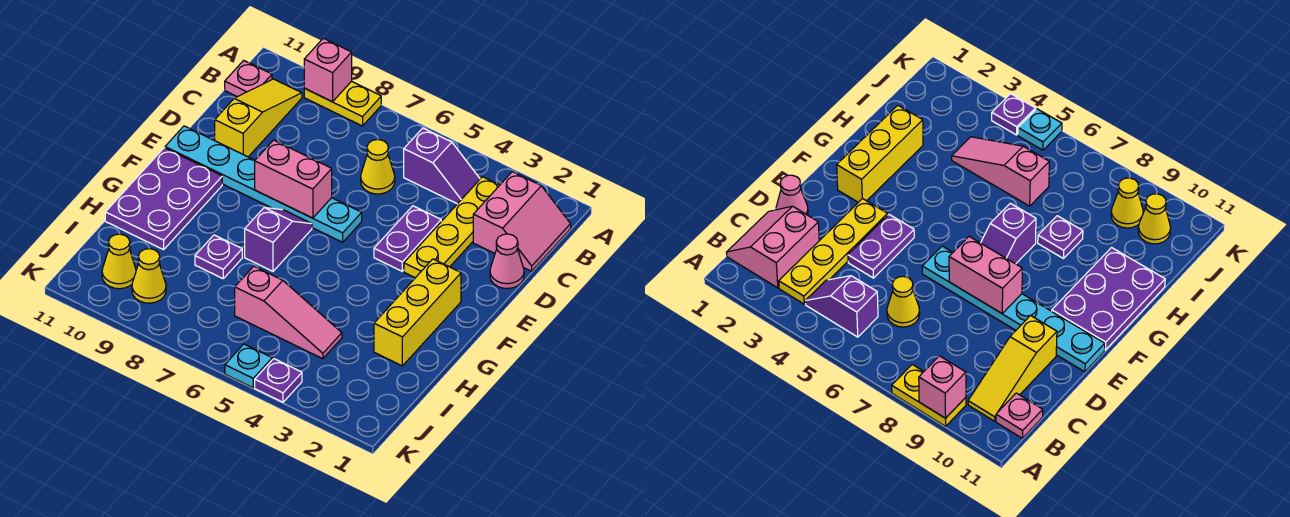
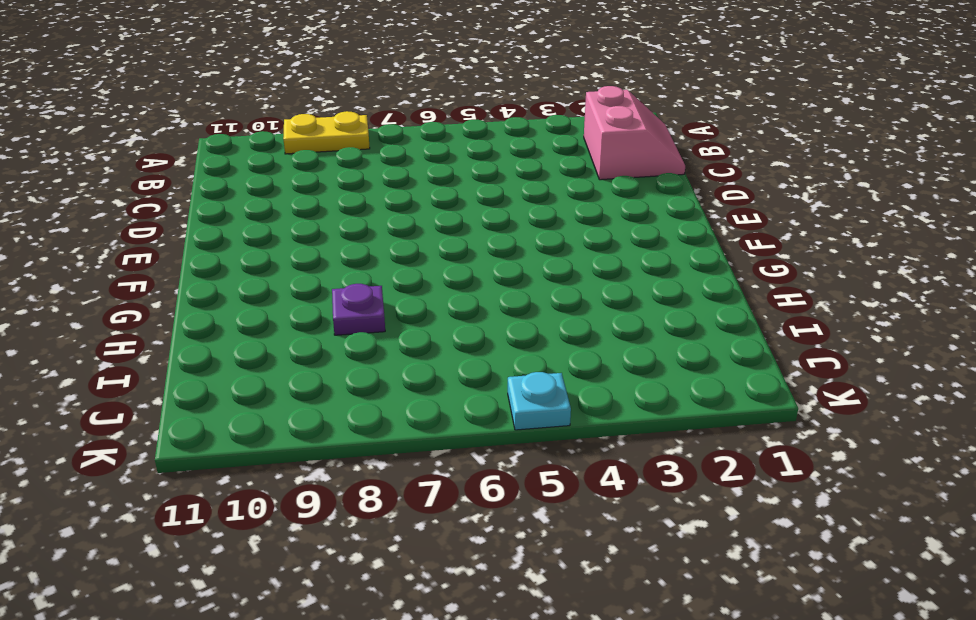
none -> yellow 1x4 plate [404,177,500,278]
none -> purple 1x2 slope [404,128,480,204]
none -> yellow 1x3 slope [215,79,302,157]

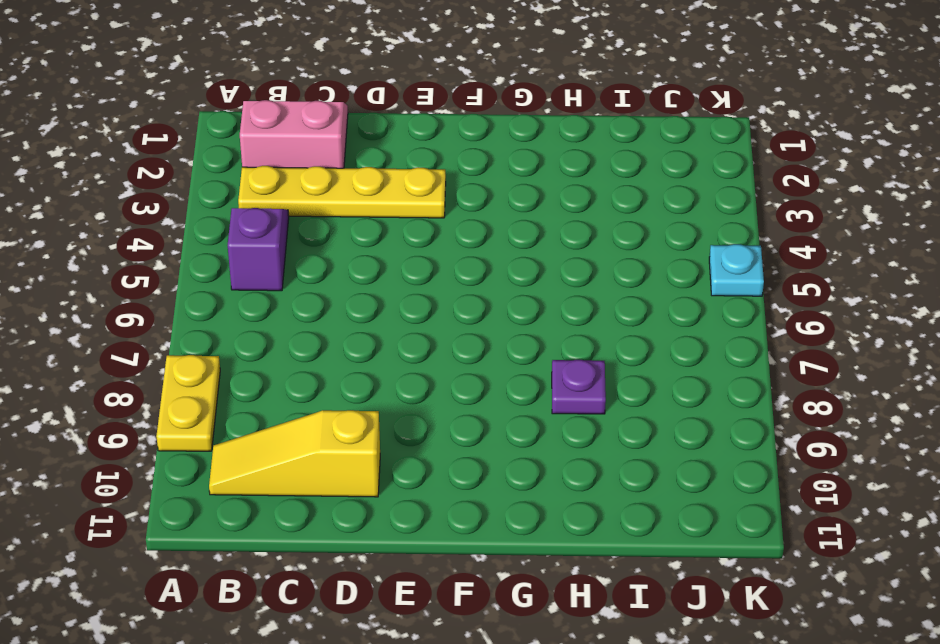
none -> pink 1x1 plate [225,60,272,97]
none -> yellow 1x1 cone [361,140,395,194]
none -> pink 1x1 cone [490,234,524,289]

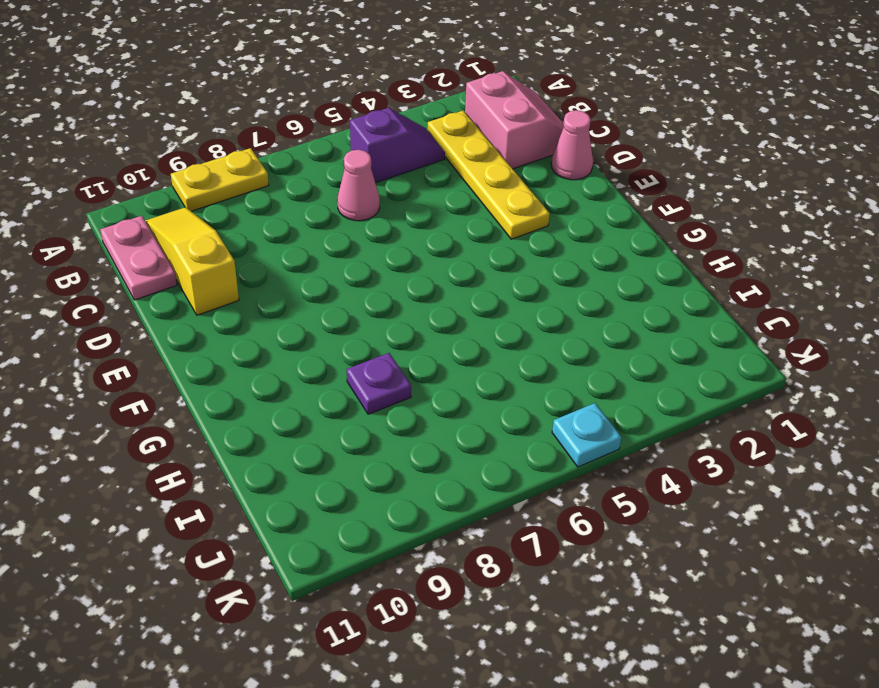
pink 1x2 plate [100,216,177,300] -> pink 1x1 plate [225,60,272,97]
pink 1x1 cone [337,150,380,221] -> yellow 1x1 cone [361,140,395,194]
none -> purple 1x2 plate [374,206,441,271]
none -> cyan 1x6 plate [165,126,362,242]
none -> yellow 1x3 brick [374,259,461,366]

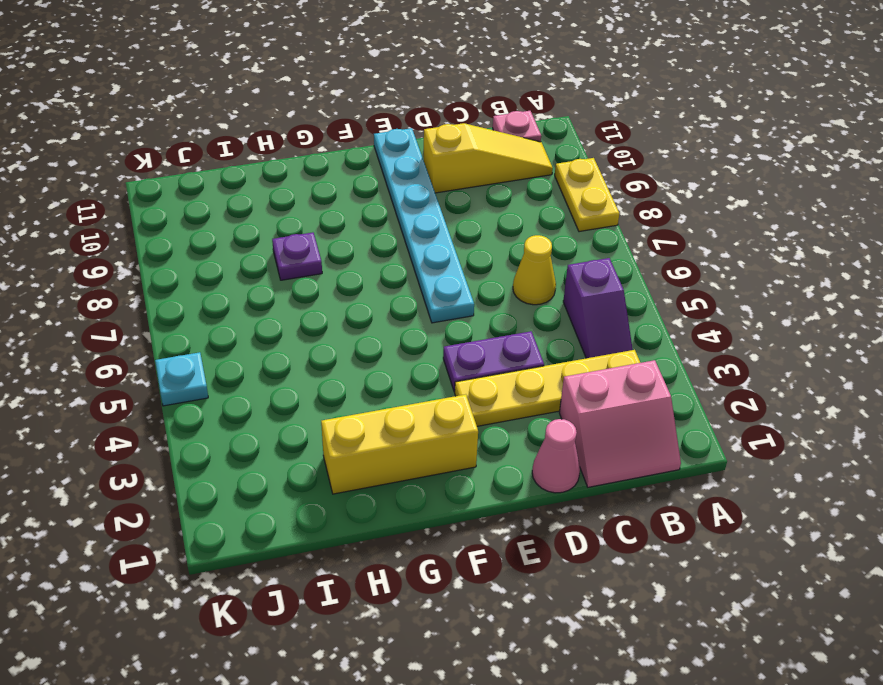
none -> purple 1x2 slope [245,208,312,271]
none -> purple 2x3 plate [105,148,222,250]
none -> pink 1x3 slope [235,266,342,359]

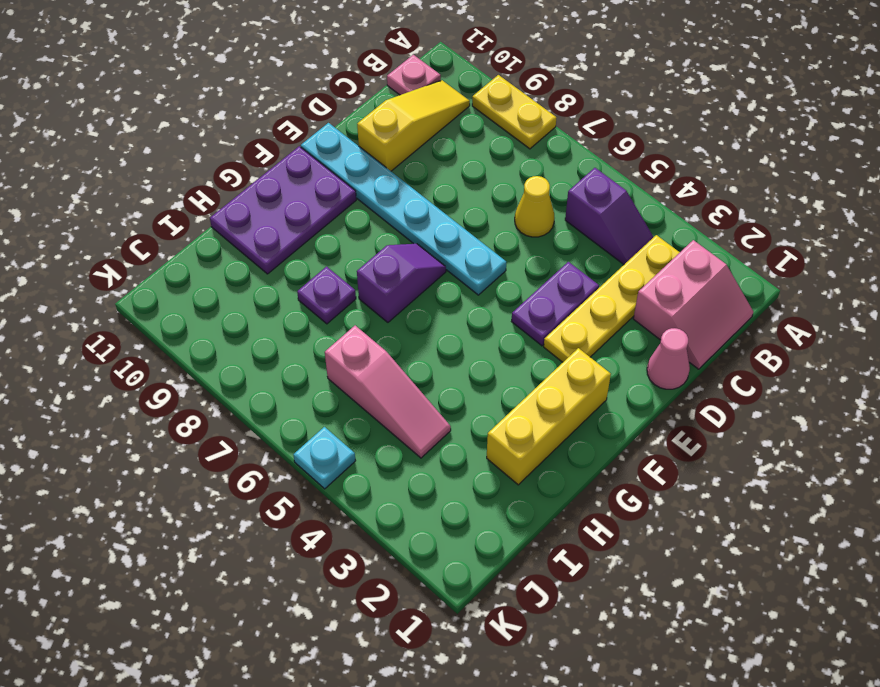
none -> yellow 1x1 cone [132,249,166,303]
none -> yellow 1x1 cone [102,234,136,289]
none -> purple 1x1 plate [255,359,302,402]

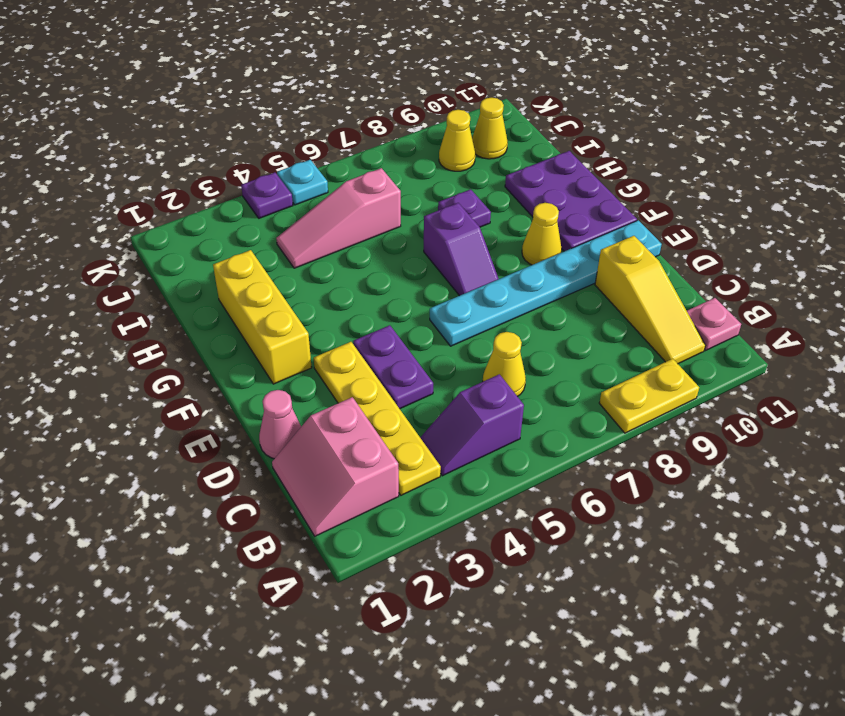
yellow 1x1 cone [522,203,562,265] -> none
none -> pink 1x1 brick [304,38,352,102]
none -> pink 1x2 brick [255,140,332,218]

